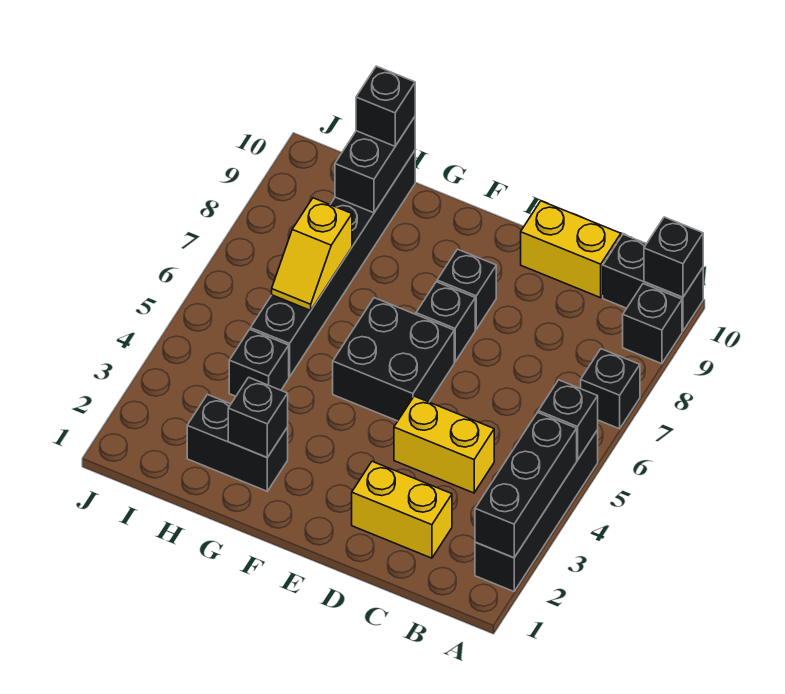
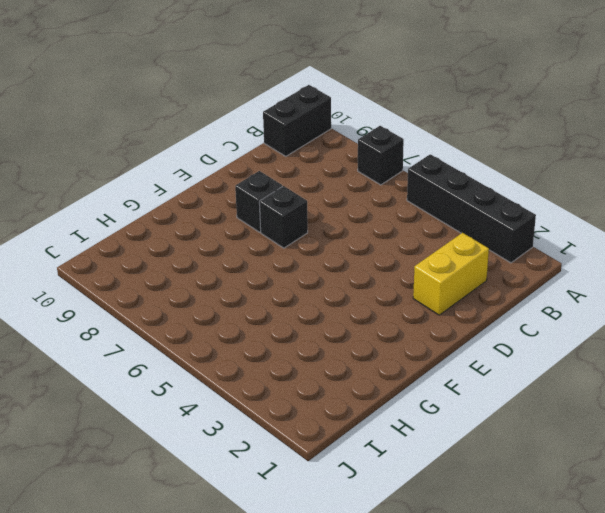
none -> black 1x1 brick [623,284,682,364]
none -> yellow 1x2 brick [394,396,494,493]
none -> yellow 1x2 brick [521,201,621,298]

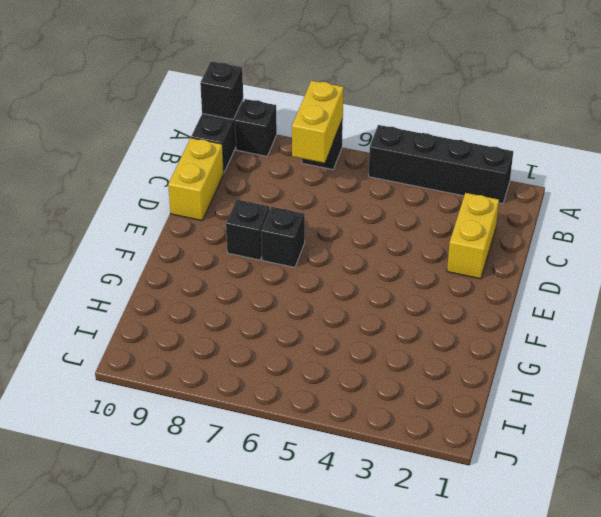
yellow 1x2 brick [292,81,344,163] -> yellow 1x2 brick moved to [394,396,494,493]
none -> black 2x2 brick [333,298,454,421]
none -> black 1x2 brick [187,395,288,491]
none -> black 1x1 brick [229,329,289,396]

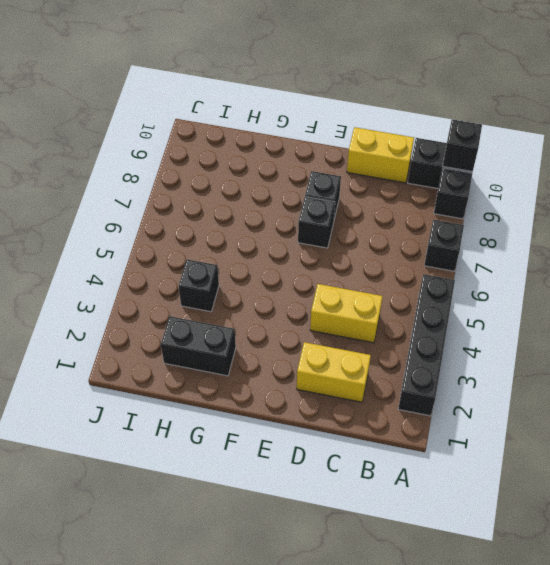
none -> black 2x2 brick [333,298,454,421]
none -> black 1x6 brick [251,151,415,377]
none -> black 1x3 brick [475,412,577,558]

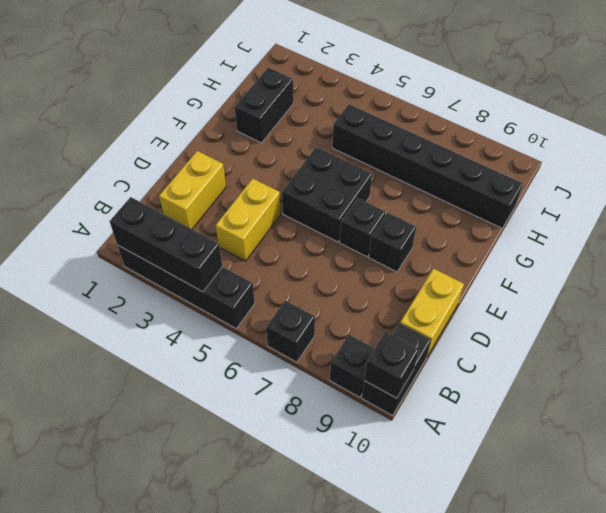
none -> black 1x1 brick [229,329,289,396]
none -> black 1x1 brick [538,380,598,460]
none -> black 1x1 brick [228,377,288,457]

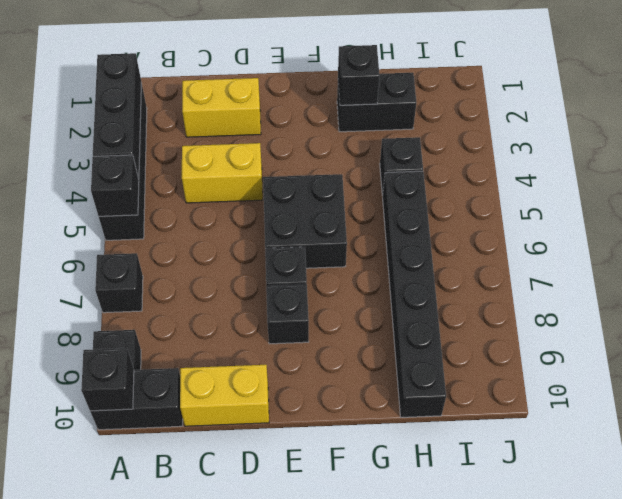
none -> yellow 1x2 slope [272,198,352,310]
none -> black 1x2 brick [335,117,415,213]
none -> black 1x1 brick [356,66,415,146]

